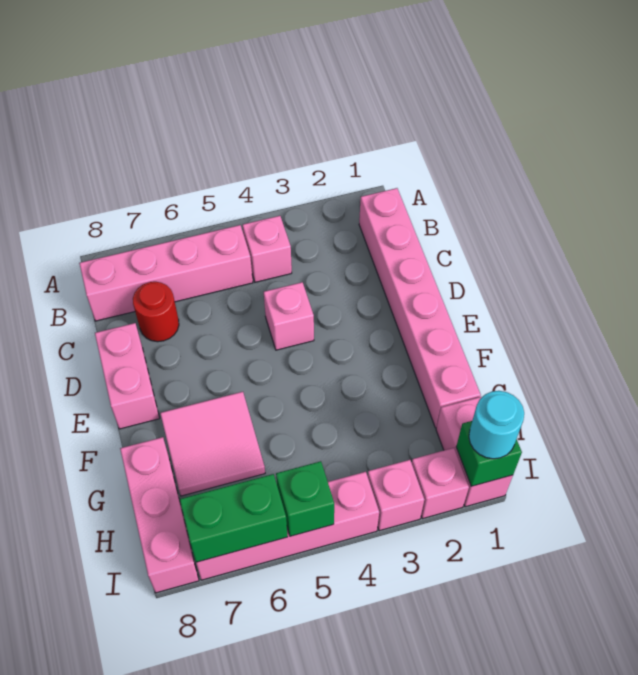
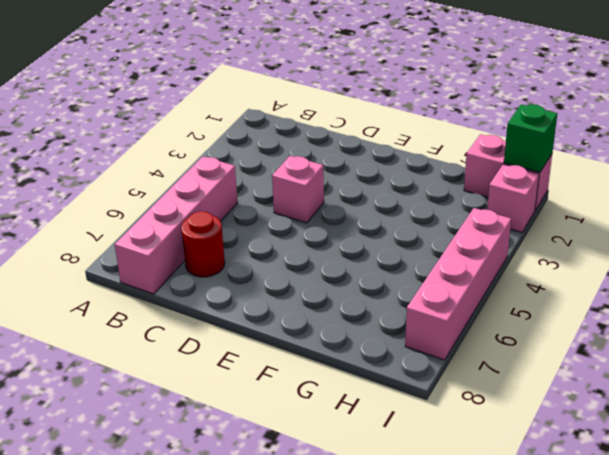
none -> pink 1x6 brick [359,188,481,428]
none -> pink 1x1 brick [243,216,292,282]
none -> pink 1x2 brick [95,323,160,429]

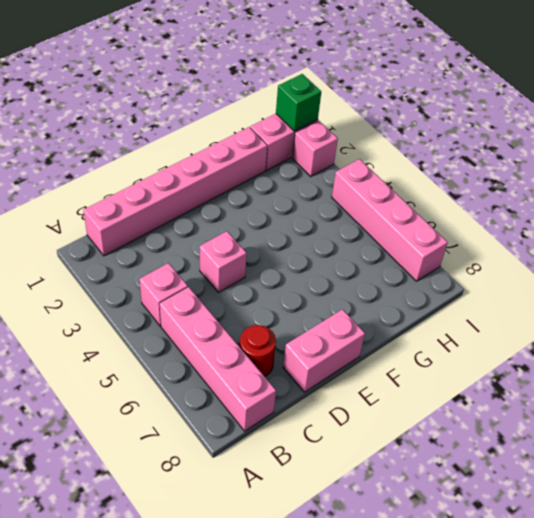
none -> pink 2x2 tile [160,392,265,496]
none -> pink 1x3 brick [120,437,199,593]
none -> pink 1x1 brick [368,460,424,531]

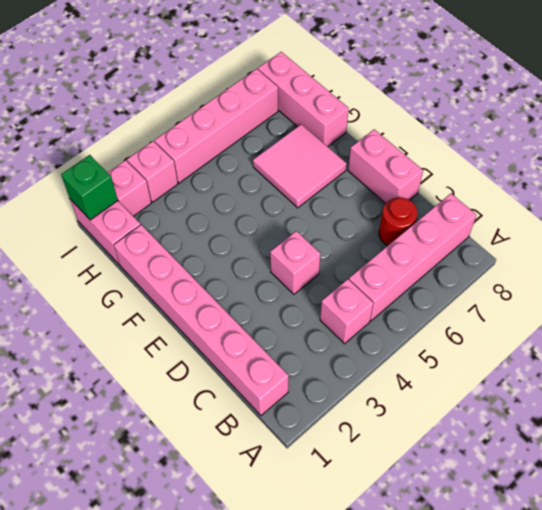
none -> green 1x1 brick [276,461,334,536]
none -> green 1x2 brick [179,474,288,562]
none -> cyan 1x1 round brick [469,391,524,459]

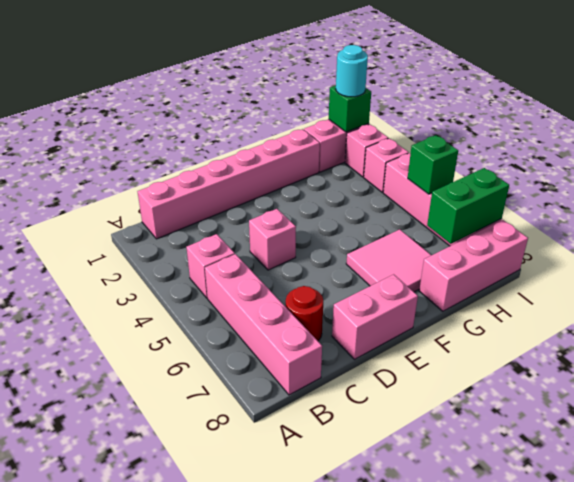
green 1x2 brick [427,168,509,244] -> green 1x2 brick turned to [179,474,288,562]

